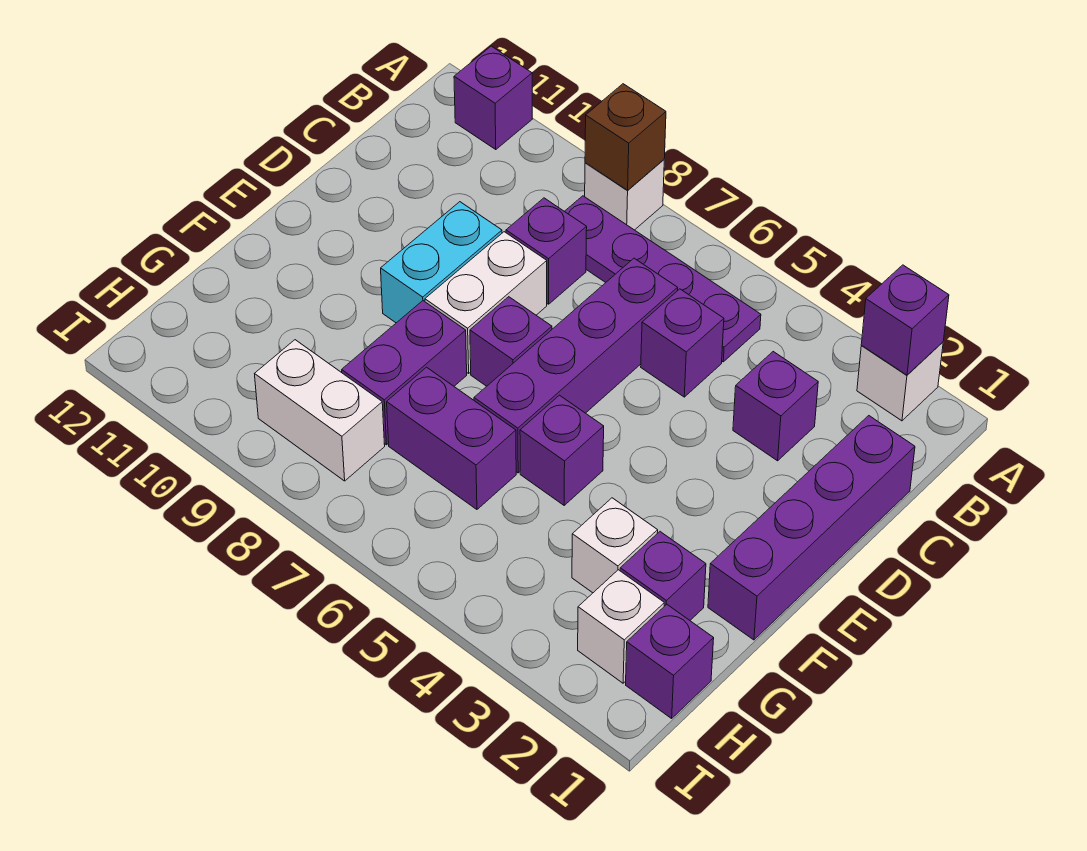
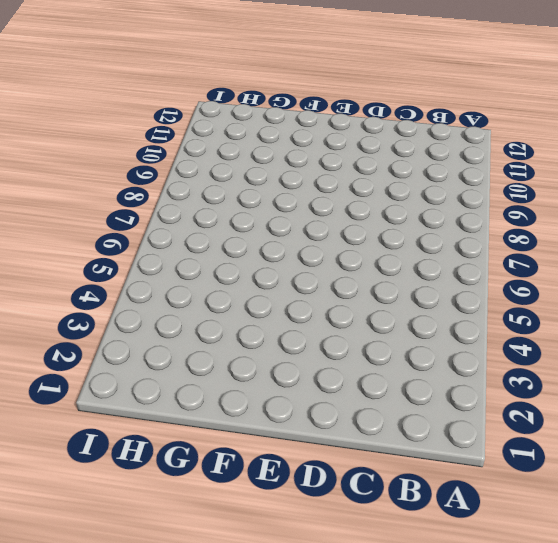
none -> white 1x1 brick [857,342,943,421]
none -> white 1x1 brick [585,160,664,230]
none -> purple 1x1 brick [454,46,532,149]

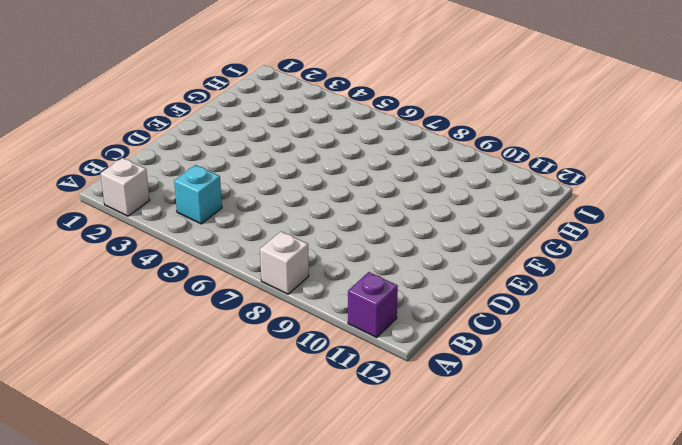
cyan 1x1 brick [174,165,222,224] -> none
none -> purple 1x4 plate [565,196,761,362]
none -> purple 1x4 brick [708,416,915,640]
none -> purple 1x1 brick [733,352,818,461]

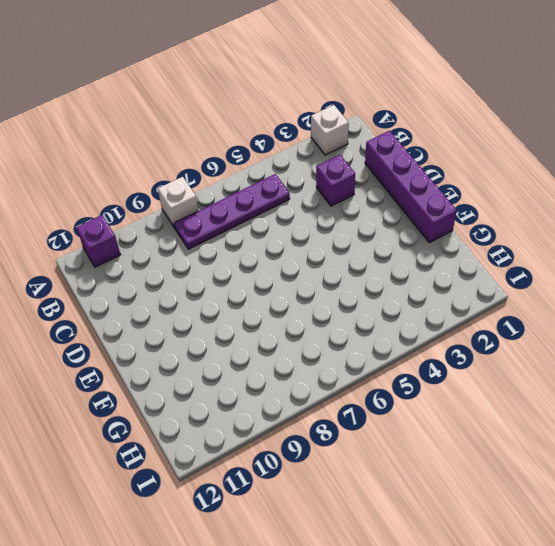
none -> purple 1x1 brick [641,289,724,397]
none -> purple 1x4 brick [474,258,678,473]
none -> purple 1x1 brick [506,198,587,304]

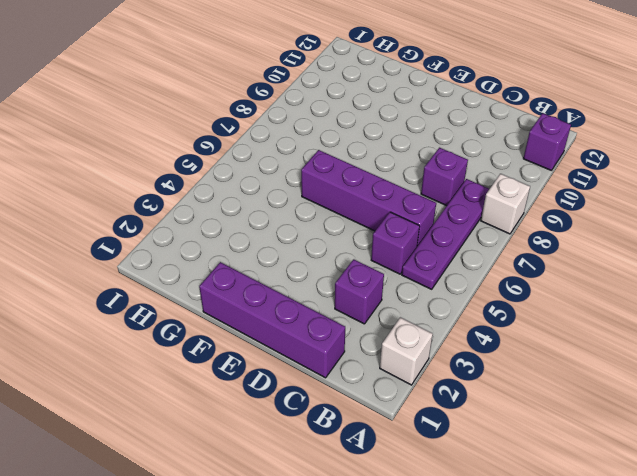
none -> white 1x2 brick [425,232,547,373]
none -> cyan 1x2 brick [381,202,502,323]
none -> purple 1x1 brick [470,297,552,386]

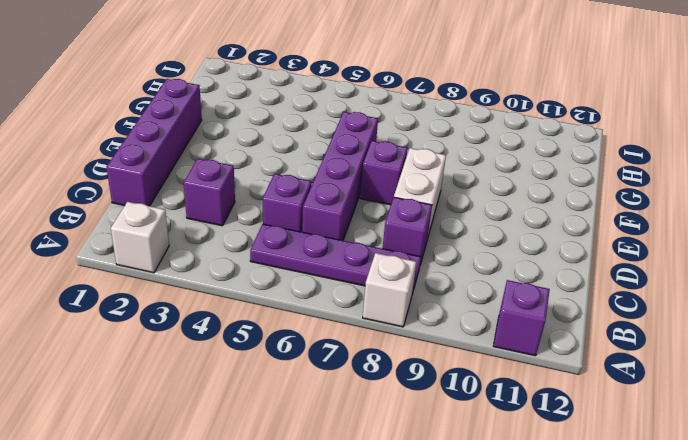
none -> cyan 1x2 brick [381,202,502,323]
none -> purple 1x1 brick [520,395,604,505]
none -> purple 1x2 brick [342,301,467,445]

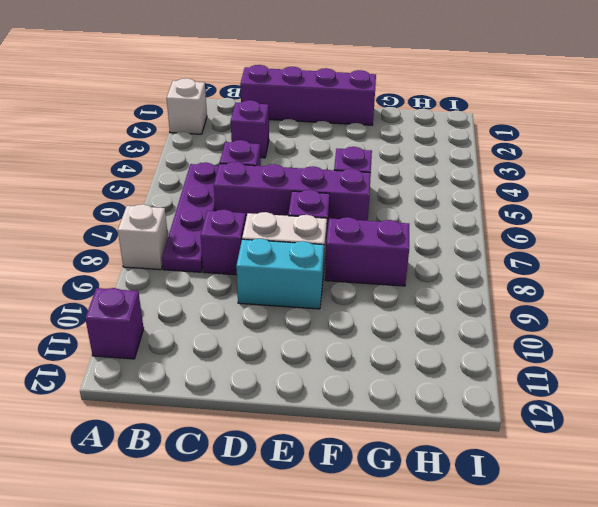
none -> purple 1x1 brick [620,532,706,620]
none -> white 1x1 brick [572,498,658,593]
none -> purple 1x2 brick [387,367,516,509]

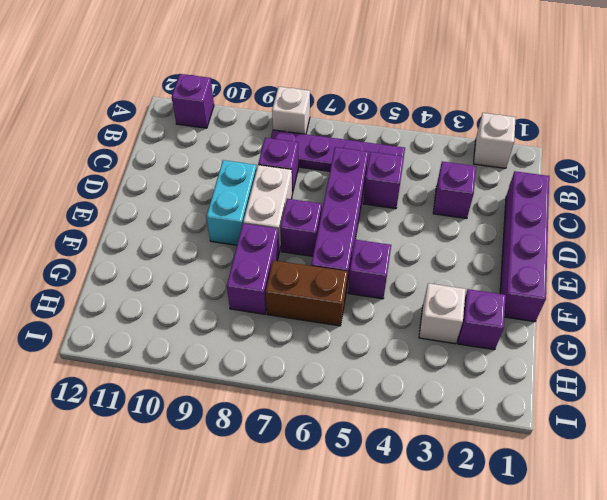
brown 1x2 brick [266,260,348,326] -> purple 1x2 brick [387,367,516,509]
none -> purple 1x1 brick [626,604,714,718]
none -> white 1x1 brick [578,570,664,683]
none -> white 1x2 brick [255,340,385,481]

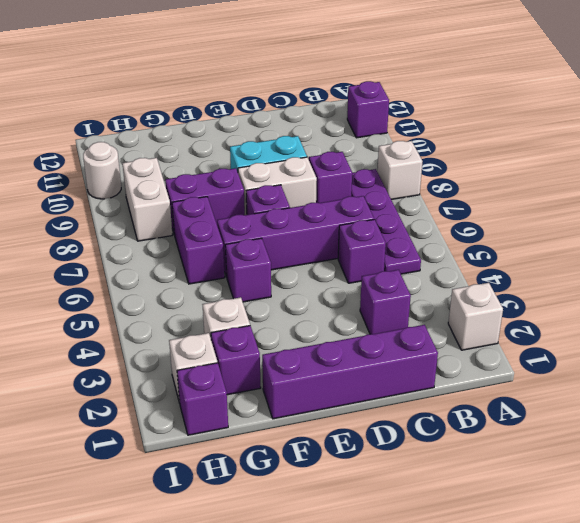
white 1x1 round brick [83,142,121,199] -> none
none -> purple 1x1 brick [861,265,949,375]
none -> brown 1x1 brick [585,84,666,190]

